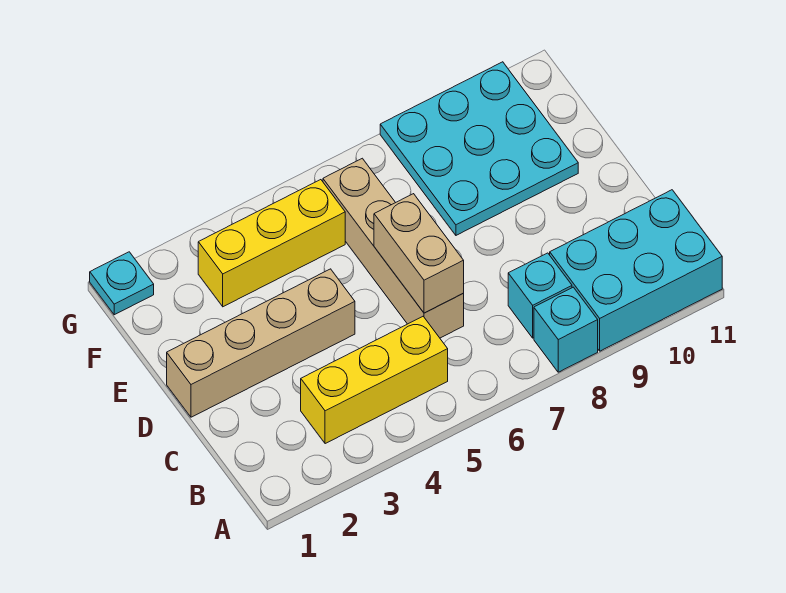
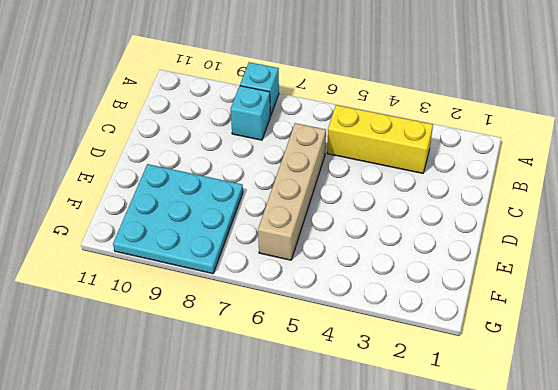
none -> cyan 2x3 brick [550,190,722,351]
none -> tan 1x4 brick [167,269,355,417]

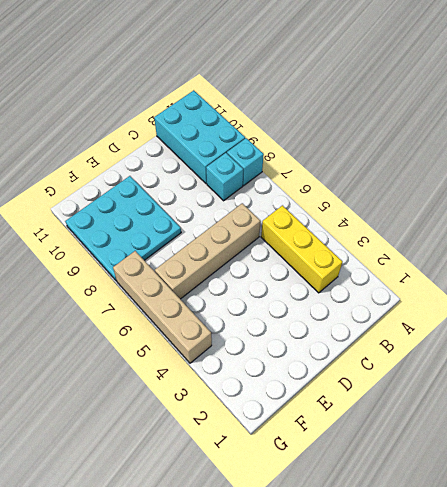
tan 1x4 brick [113,251,212,363] -> tan 1x4 brick moved to [167,269,355,417]
none -> yellow 1x3 brick [198,180,345,307]
none -> cyan 1x1 plate [90,252,154,315]

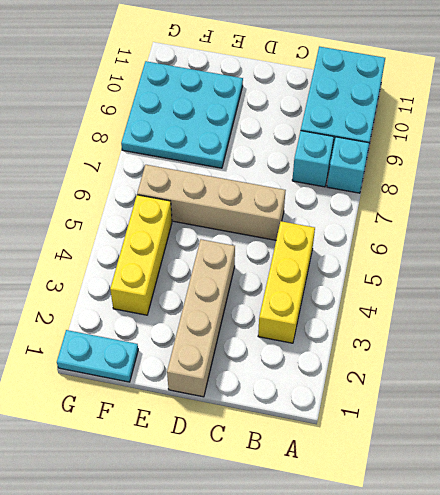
cyan 1x2 plate [57,330,138,382] -> cyan 1x1 plate [90,252,154,315]
none -> tan 1x2 brick [374,194,464,313]

